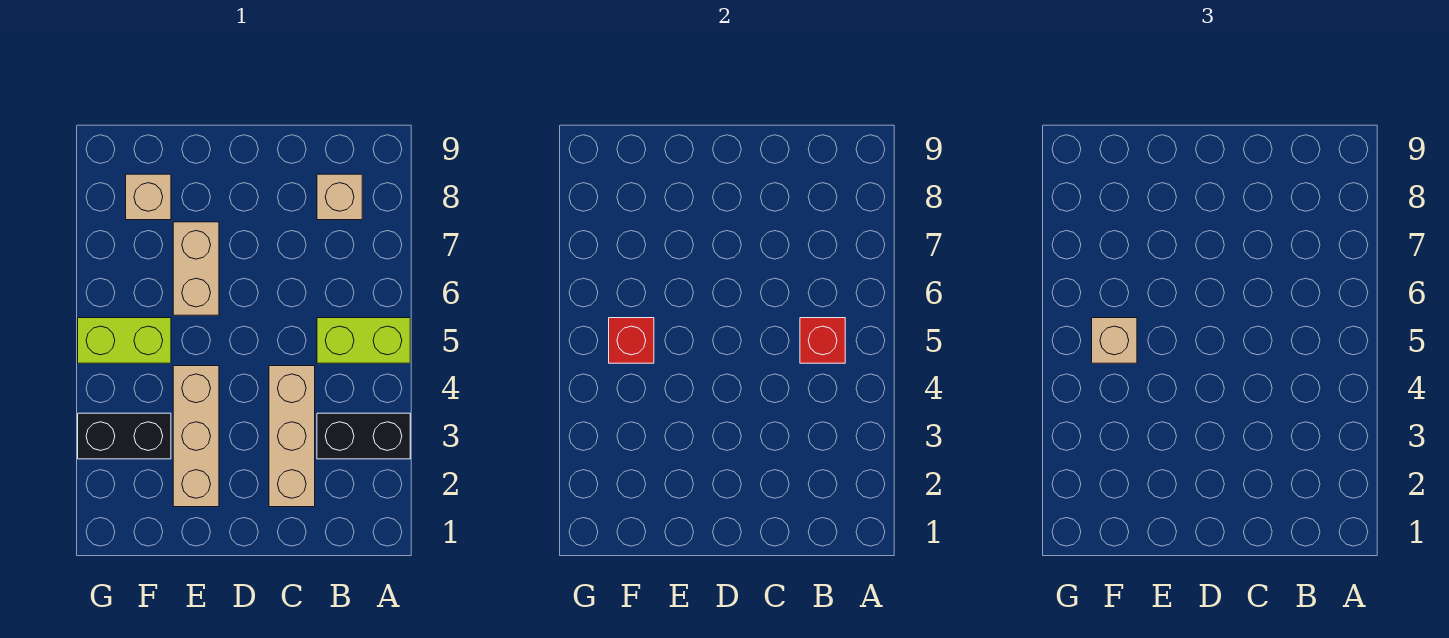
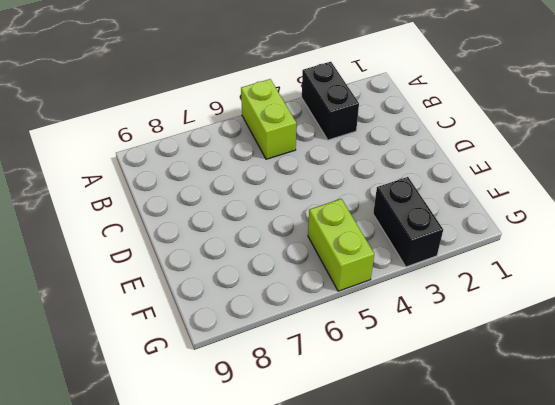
none -> tan 1x1 brick [317,174,362,220]
none -> tan 1x3 brick [269,366,315,507]
none -> tan 1x3 brick [173,366,219,507]

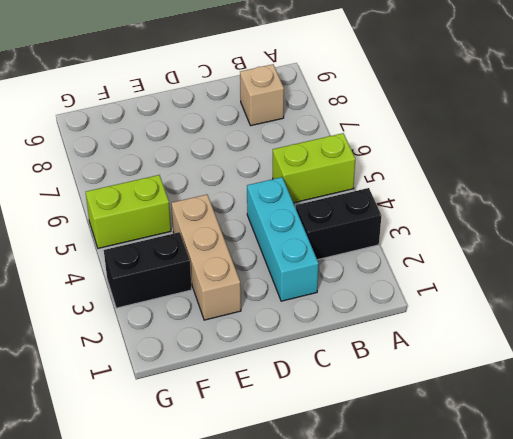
cyan 1x3 brick [247,177,319,301] -> tan 1x3 brick [269,366,315,507]
none -> tan 1x2 brick [173,222,219,315]
none -> tan 1x1 brick [126,174,171,220]
none -> red 1x1 brick [800,318,845,363]

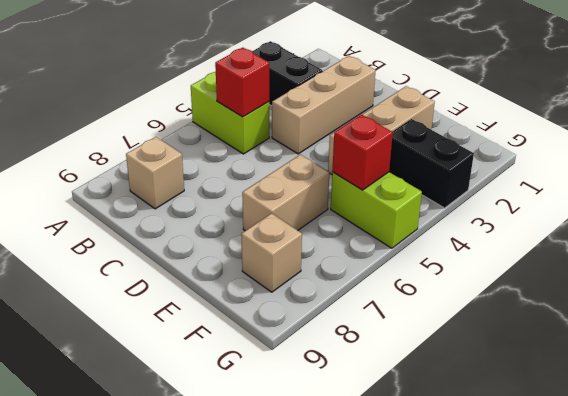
none -> tan 1x1 brick [1092,318,1137,363]

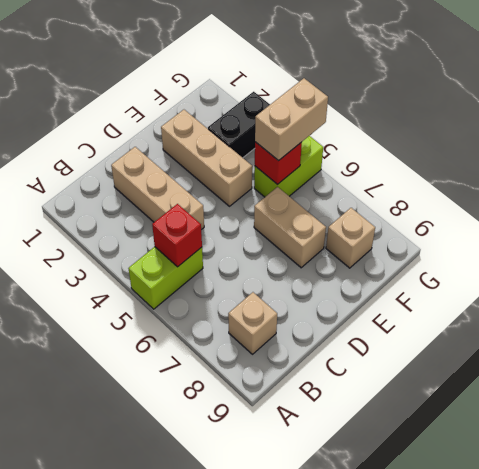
tan 1x2 brick [255,78,328,161] -> tan 1x1 brick [1092,318,1137,363]
none -> black 1x2 brick [317,413,410,459]

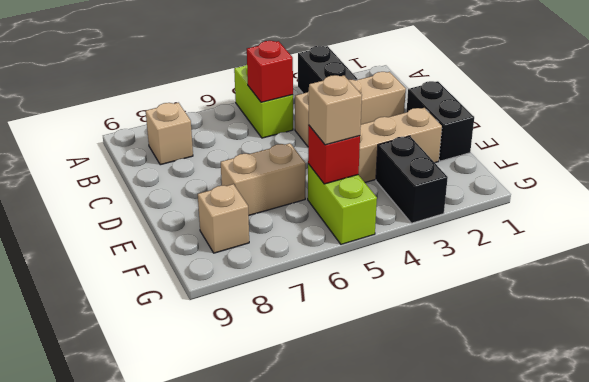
black 1x2 brick [407,81,474,161] -> none

